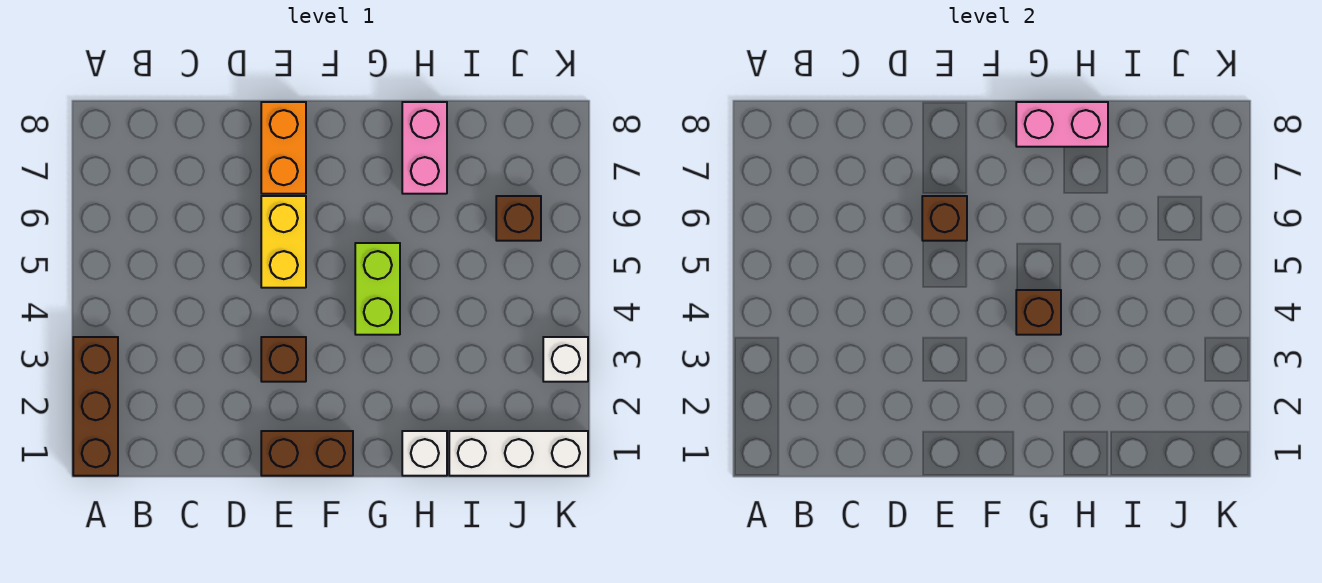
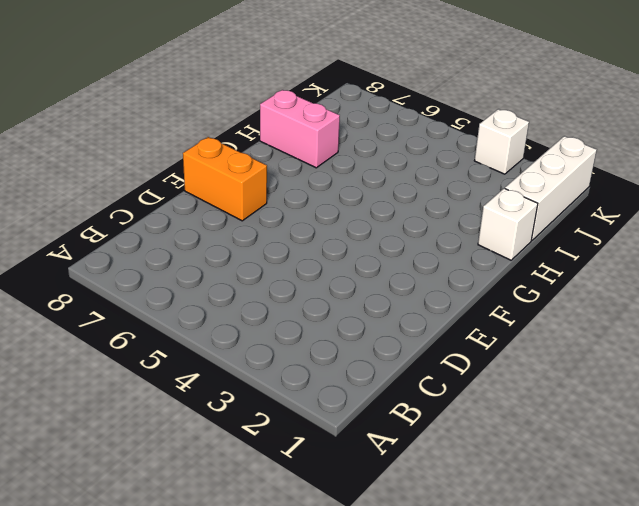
none -> brown 1x3 brick [73,337,118,476]
none -> brown 1x2 brick [261,431,353,476]
none -> brown 1x1 brick [261,337,306,382]

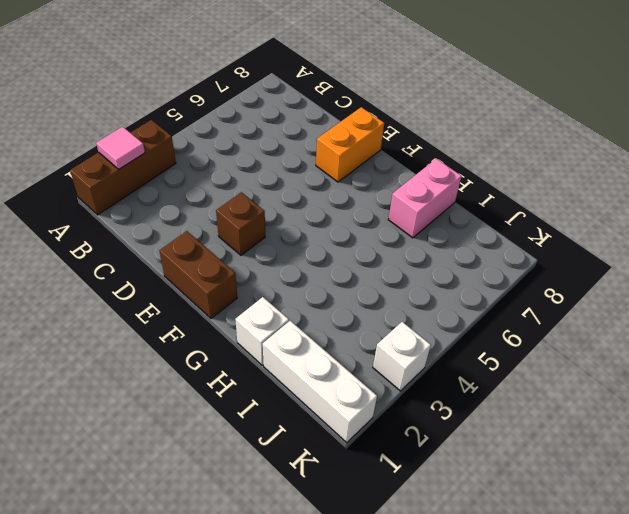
pink 1x1 tile [96,127,145,169] -> none
none -> yellow 1x2 brick [261,196,306,288]
none -> lime 1x2 brick [355,243,400,335]
none -> brown 1x1 brick [496,196,541,241]

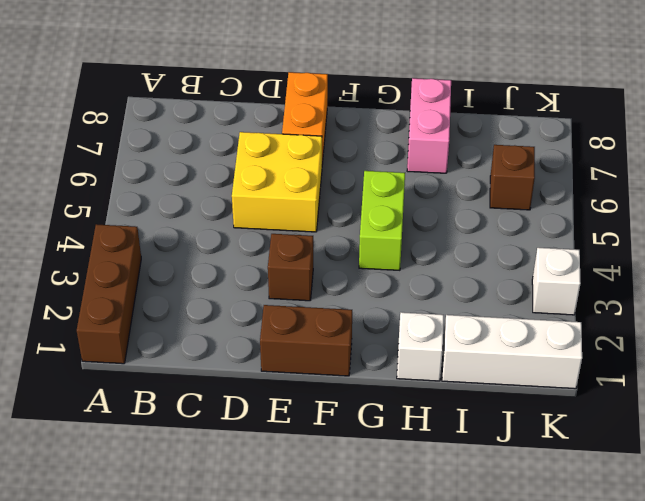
yellow 2x2 brick [232,132,322,232] -> yellow 1x2 brick [261,196,306,288]
none -> brown 1x1 brick [922,196,967,241]
none -> brown 1x1 brick [1016,290,1061,335]
none -> pink 1x2 brick [1016,102,1108,147]

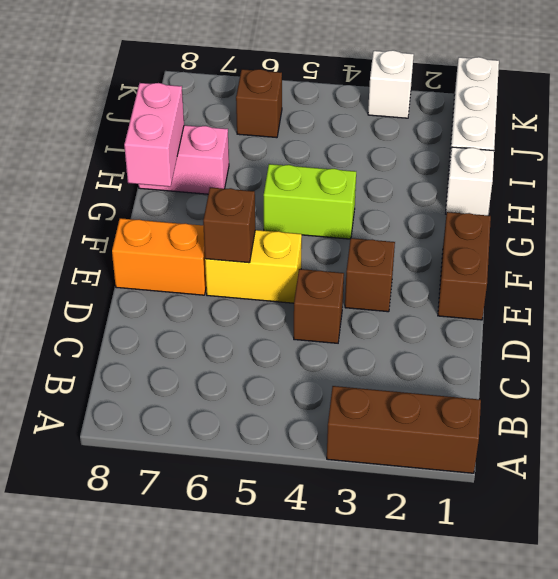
brown 1x1 brick [294,269,344,343] -> brown 1x1 brick moved to [1016,290,1061,335]

